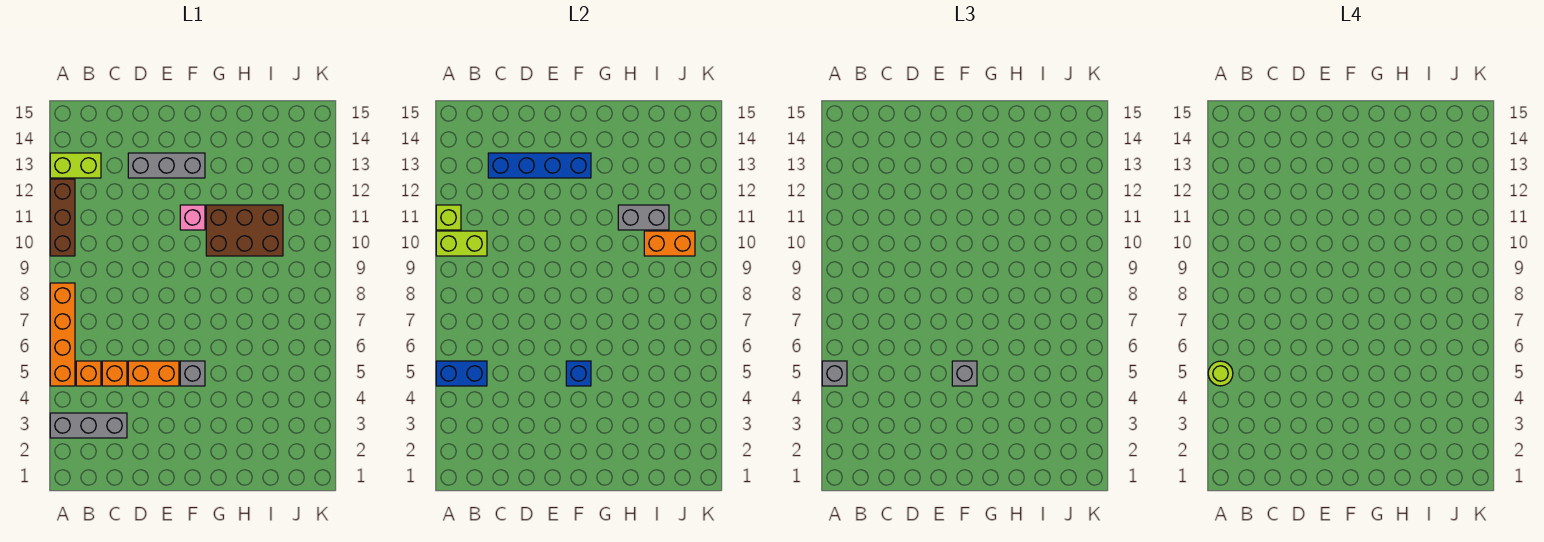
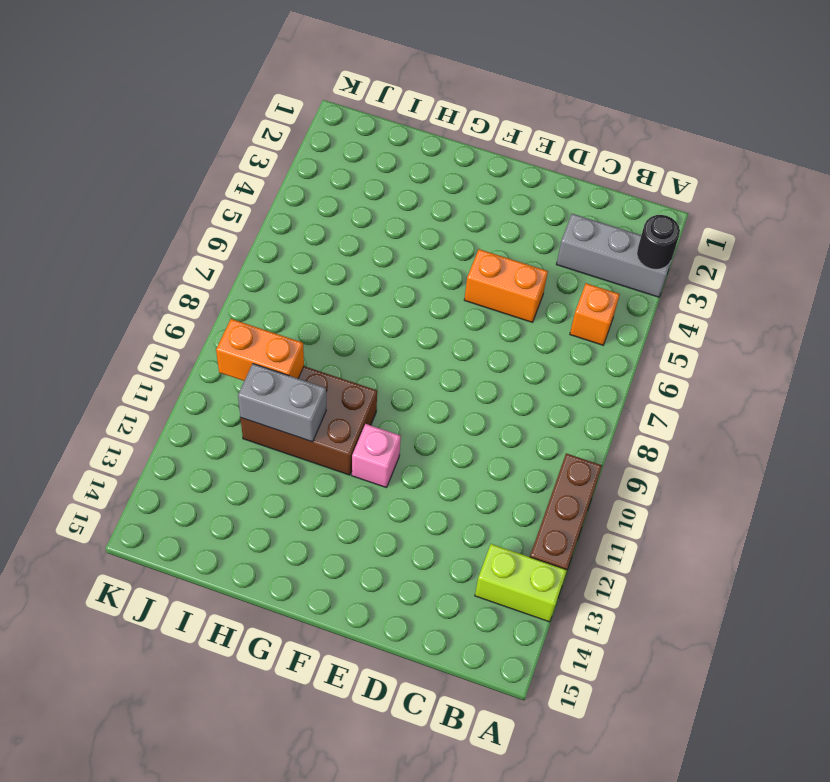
black 1x1 round brick [637,215,680,269] -> none
none -> orange 1x4 brick [50,283,75,386]
none -> orange 1x1 brick [102,361,127,386]
none -> grey 1x3 brick [128,153,205,178]

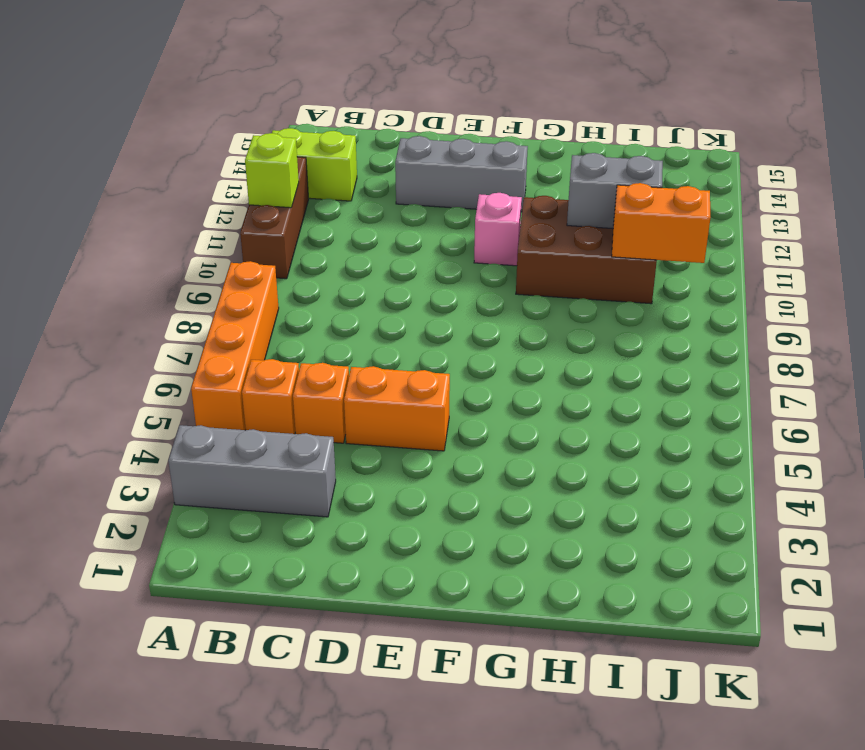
none -> grey 1x1 brick [180,361,205,386]
none -> blue 1x2 brick [436,361,487,386]
none -> lime 1x2 brick [436,231,487,256]

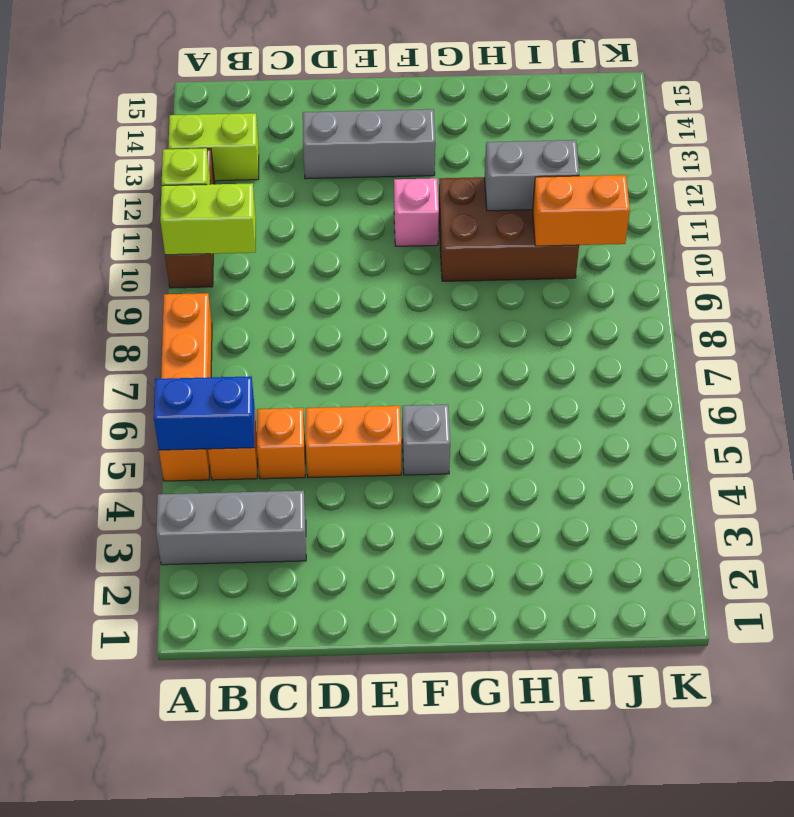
none -> blue 1x4 brick [488,153,591,178]
none -> blue 1x1 brick [566,361,591,386]
none -> grey 1x1 brick [822,361,847,386]

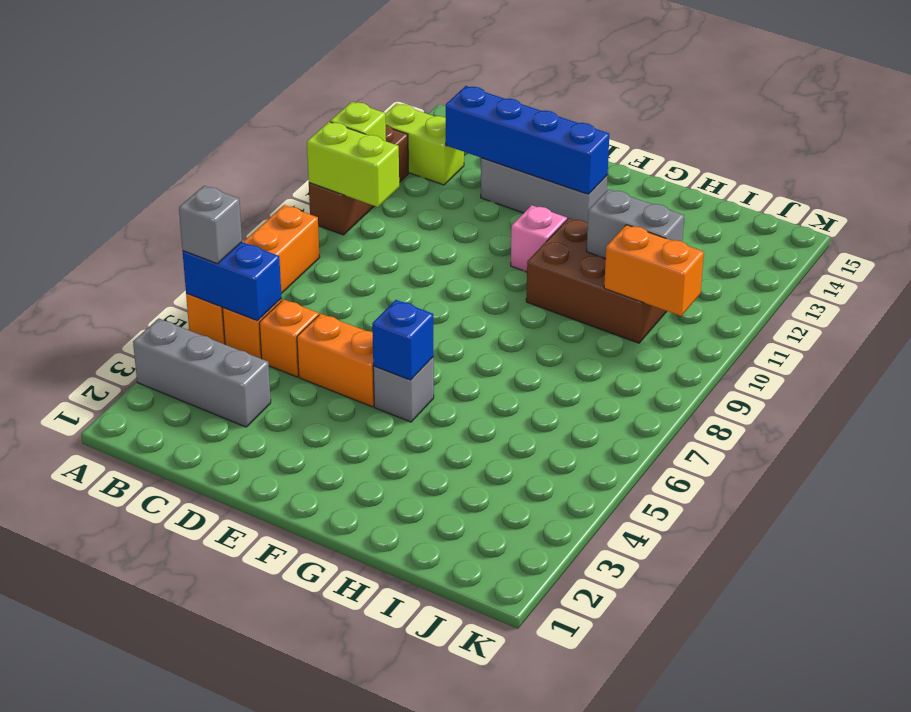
none -> grey 1x1 brick [952,361,977,386]
none -> lime 1x1 round brick [1208,361,1233,386]

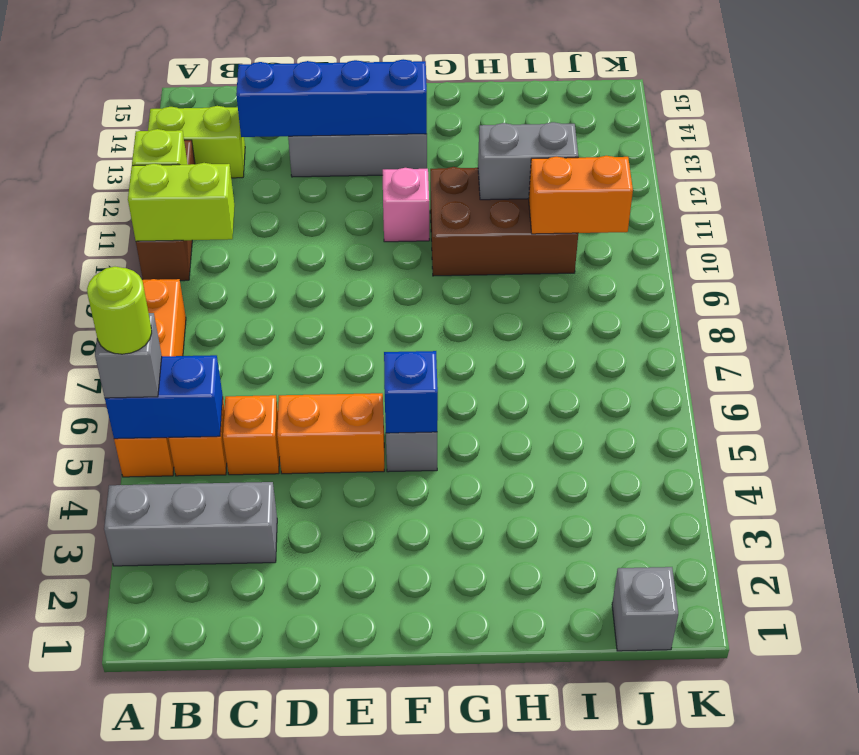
grey 1x1 brick [612,567,678,651] -> grey 1x1 brick moved to [952,361,977,386]

